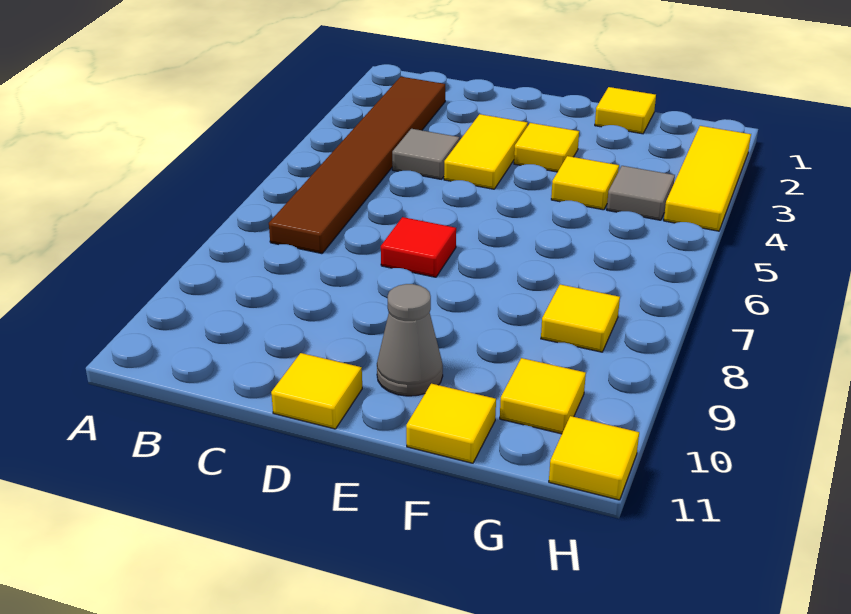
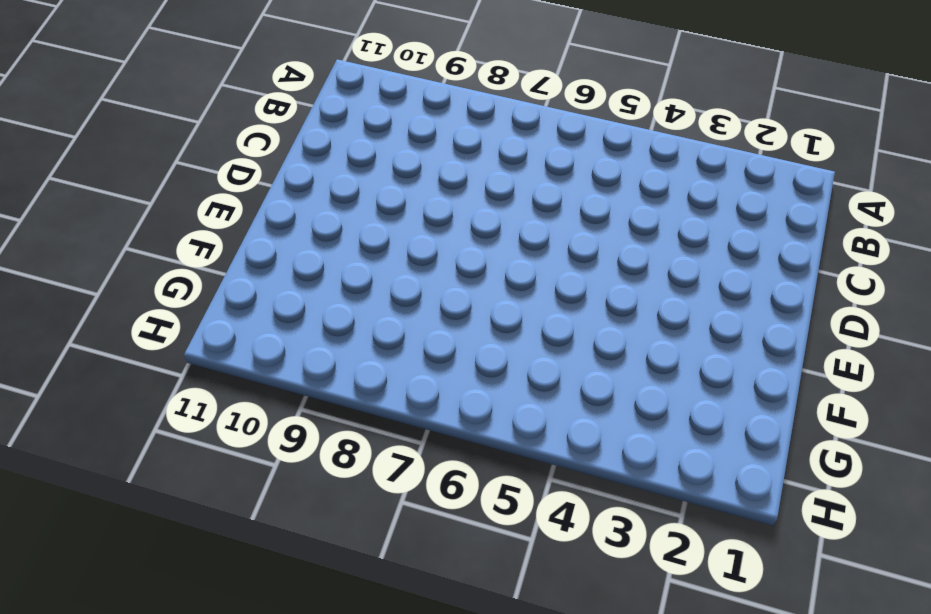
none -> brown 1x6 tile [269,77,445,254]
none -> grey 1x1 tile [392,129,460,179]
none -> yellow 1x2 tile [444,114,528,189]

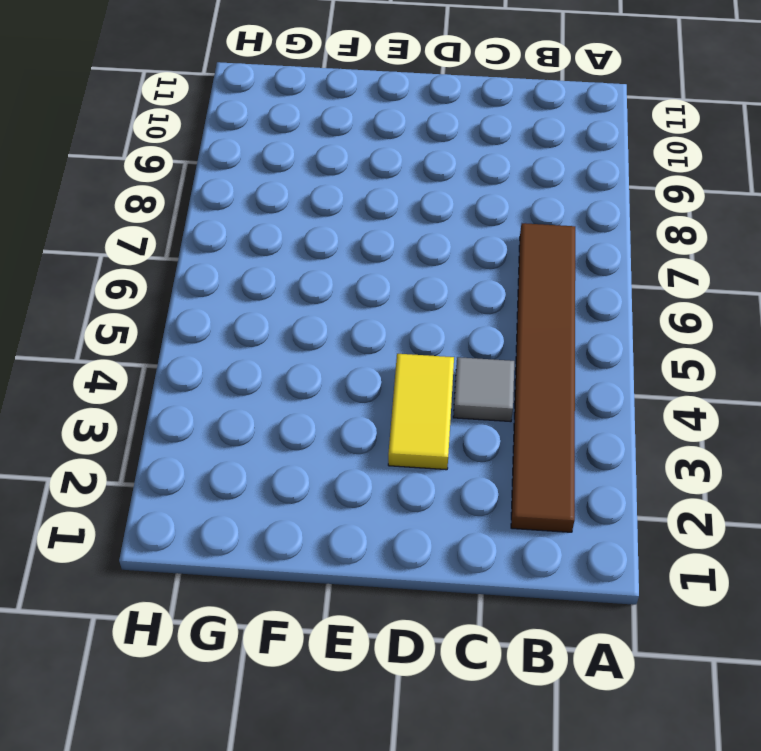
none -> red 1x1 tile [381,217,456,277]
none -> yellow 1x1 tile [271,353,362,429]
none -> yellow 1x1 tile [514,123,579,172]

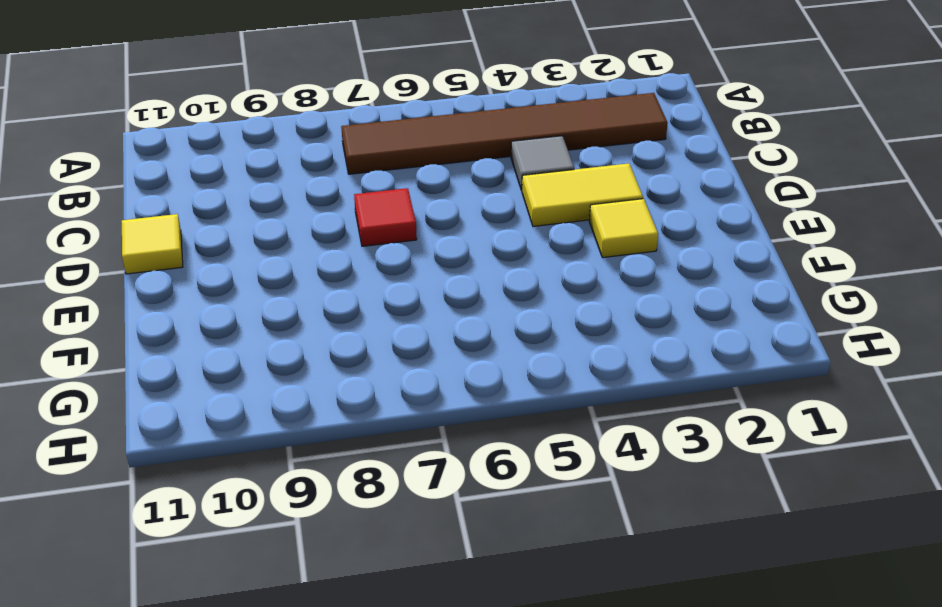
none -> grey 1x1 cone [377,284,443,396]
none -> yellow 1x1 tile [595,87,656,134]
none -> yellow 1x1 tile [551,156,619,210]

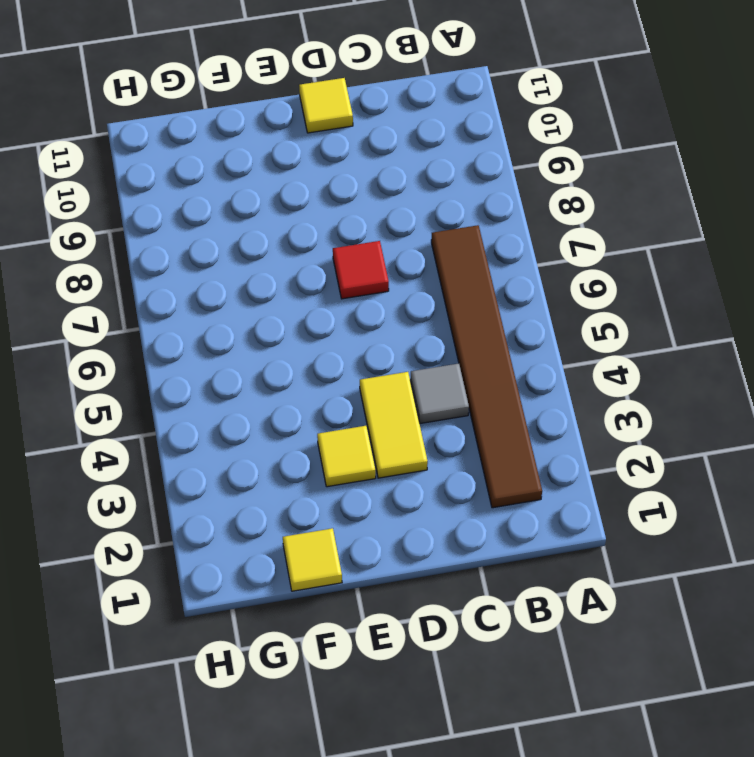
none -> grey 1x1 cone [377,284,443,396]
none -> yellow 1x1 tile [551,156,619,210]
none -> yellow 1x1 tile [406,384,496,463]

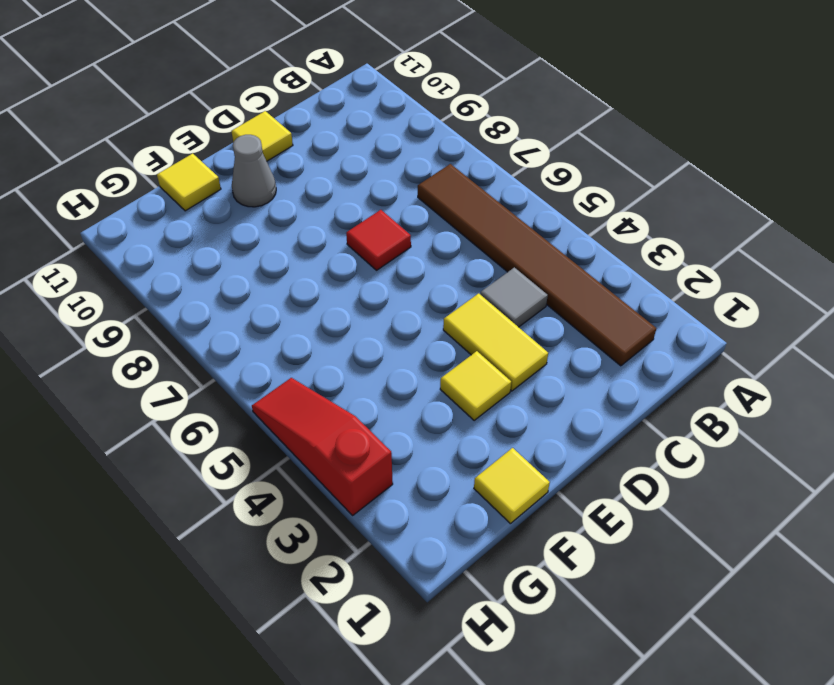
red 1x3 slope [252,378,393,515] -> yellow 1x3 tile [664,126,751,231]
none -> yellow 1x1 tile [551,156,619,210]
none -> grey 1x1 tile [607,166,675,220]
none -> yellow 1x1 tile [541,284,620,352]

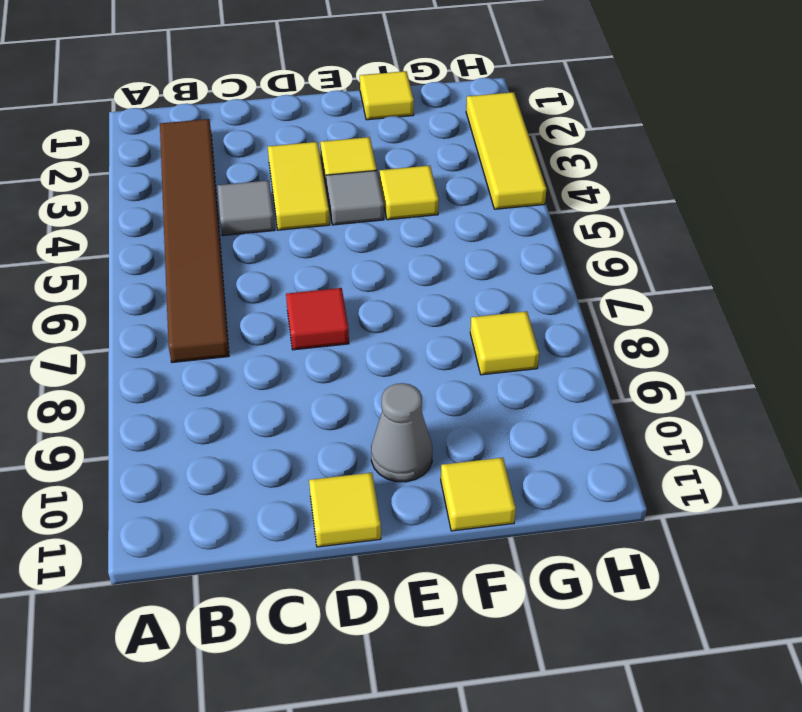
grey 1x1 tile [326,170,384,225] -> grey 1x1 tile moved to [607,166,675,220]
none -> yellow 1x1 tile [500,358,586,434]
none -> yellow 1x1 tile [549,416,639,500]

